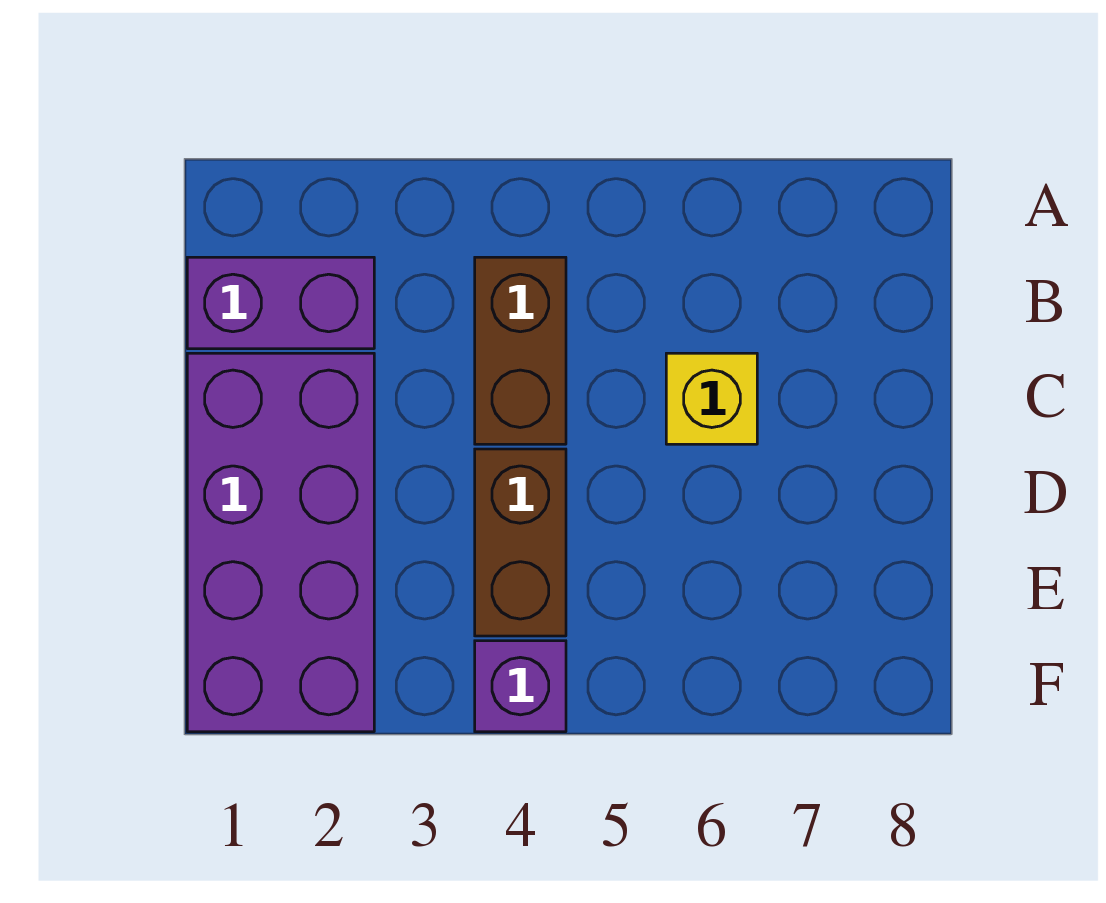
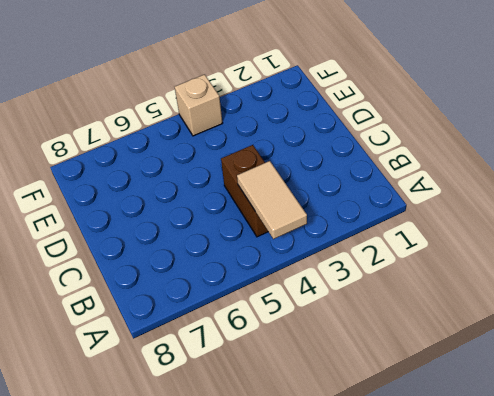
tan 1x2 tile [237,161,307,239] -> none
tan 1x1 brick [175,74,223,136] -> purple 1x1 brick [475,641,566,732]
none -> purple 1x2 brick [187,257,374,349]
none -> purple 2x4 brick [187,353,374,732]

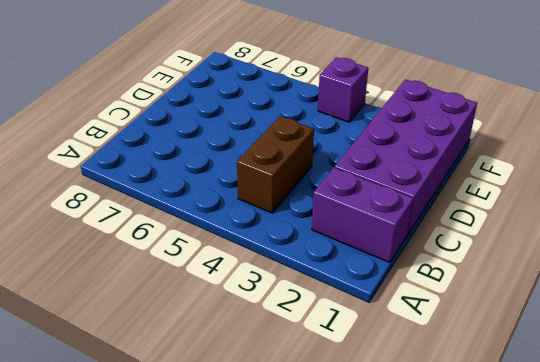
none -> yellow 1x1 brick [666,353,757,444]
none -> brown 1x2 brick [475,449,566,636]

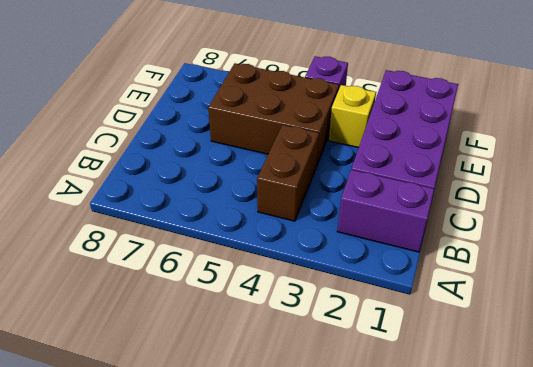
brown 2x3 brick [208,63,339,165] -> brown 1x2 brick [475,449,566,636]
yellow 1x1 brick [329,85,376,148] -> yellow 1x1 brick moved to [666,353,757,444]

